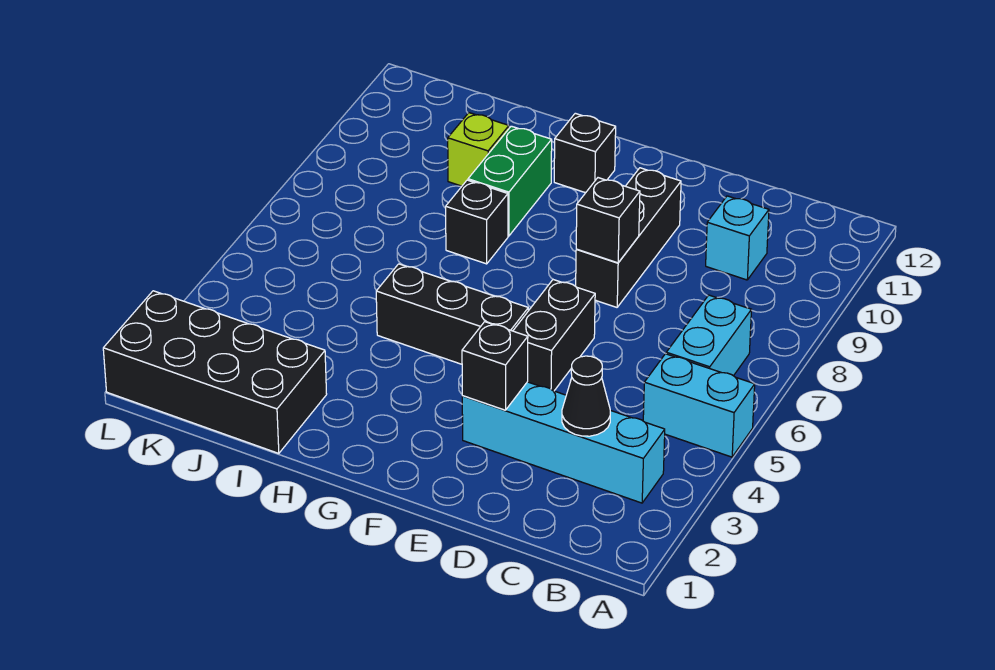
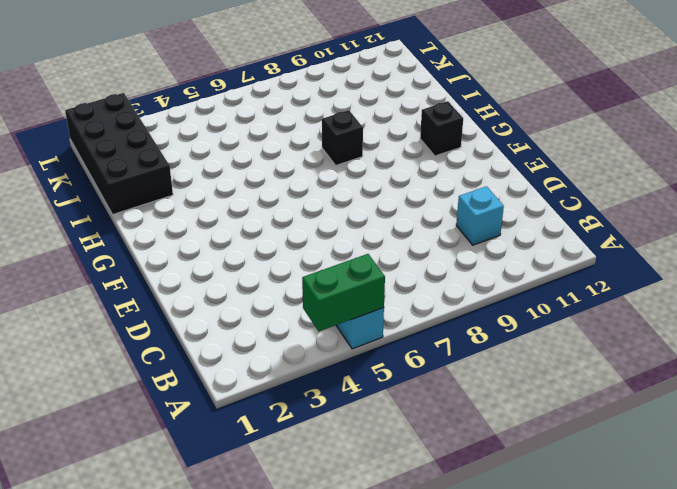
green 1x2 brick [302,254,385,331] -> green 1x2 brick moved to [468,126,552,236]
none -> cyan 1x4 brick [462,382,665,503]
none -> cyan 1x2 brick [666,295,751,376]
none -> black 1x2 brick [513,280,595,391]

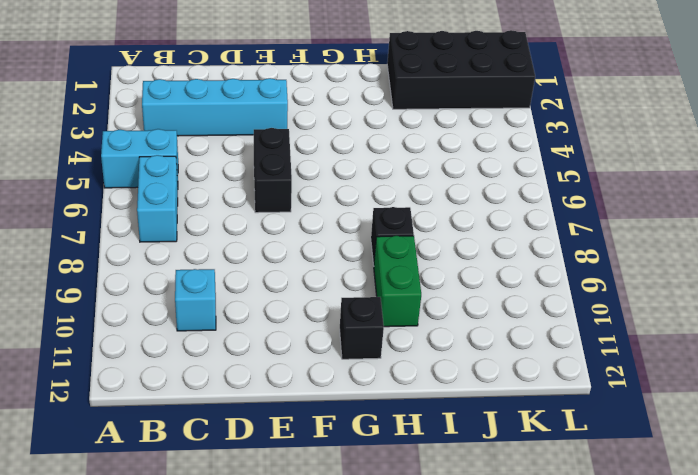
none -> black 1x3 brick [576,168,681,307]
none -> black 1x3 brick [376,264,528,364]
none -> lime 1x1 brick [448,113,509,186]

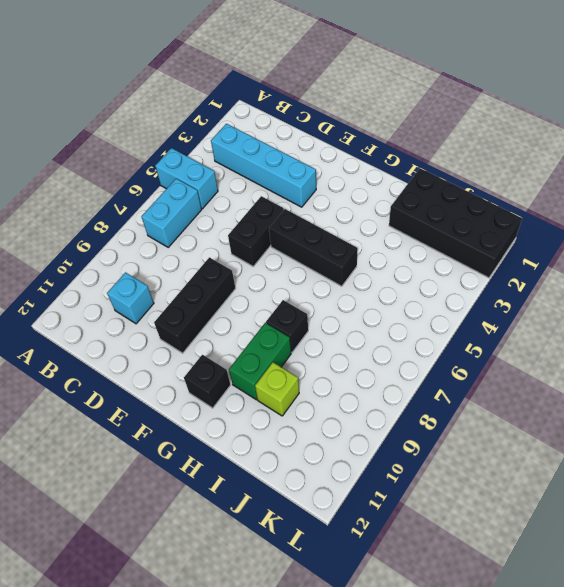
none -> black 1x1 cone [562,356,610,436]
none -> black 1x1 brick [462,322,528,410]
none -> black 1x1 brick [576,178,640,263]

